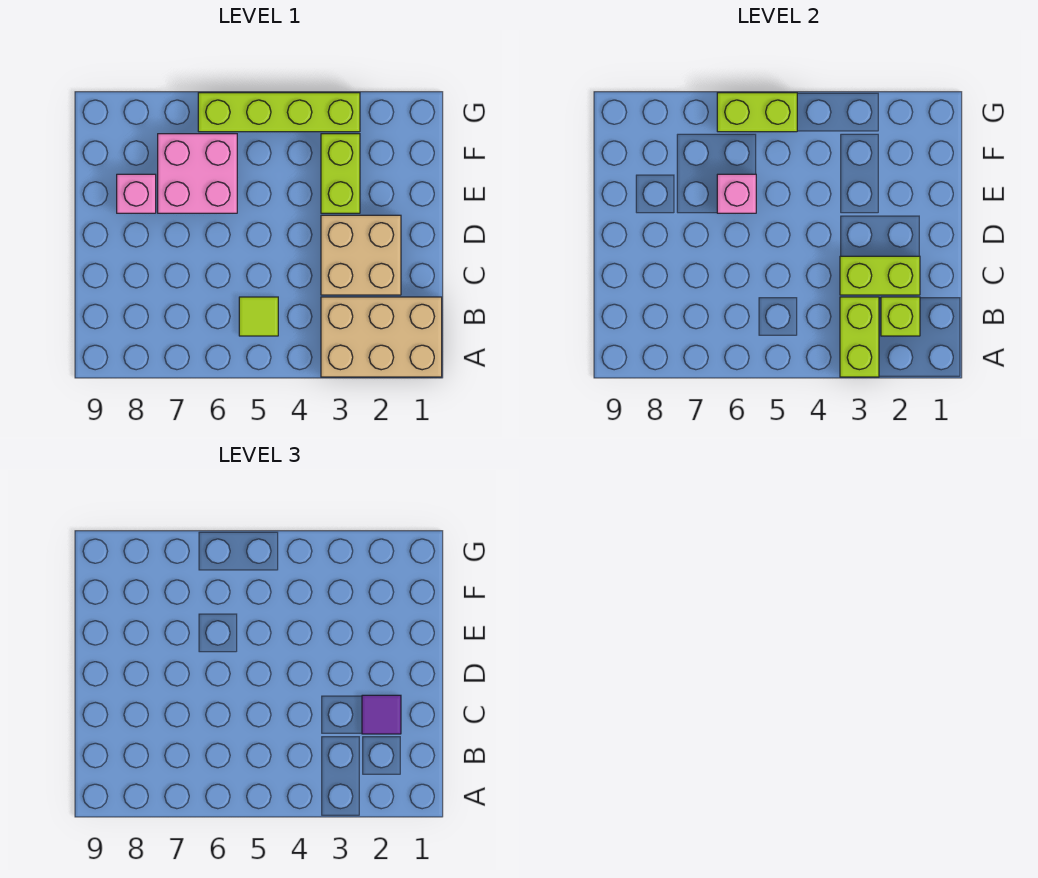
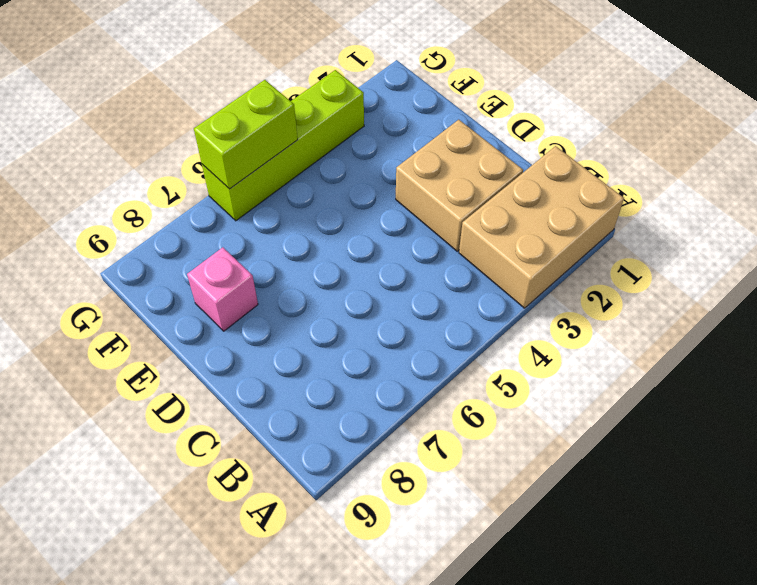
none -> lime 1x1 tile [239,297,278,336]
none -> lime 1x2 brick [321,134,360,213]
none -> pink 2x2 brick [158,134,237,213]

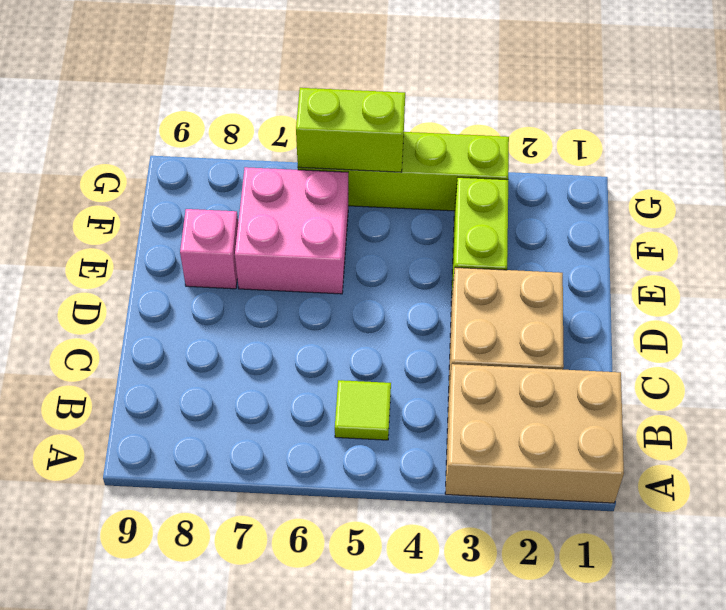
none -> lime 1x2 brick [840,297,879,377]
none -> lime 1x1 brick [881,297,920,336]
none -> lime 1x2 brick [840,256,920,295]

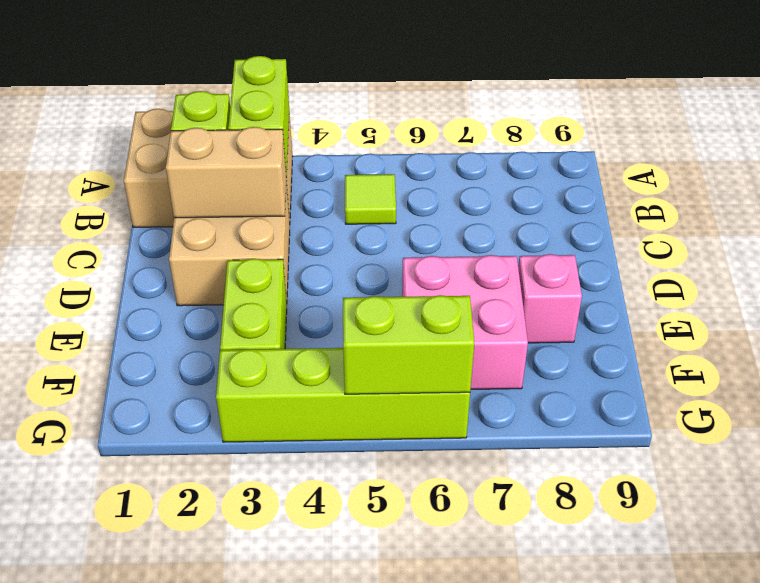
tan 1x2 brick [166,127,286,218] -> lime 1x2 brick [840,256,920,295]
none -> pink 1x1 brick [717,174,756,213]
none -> purple 1x1 tile [362,695,401,734]

